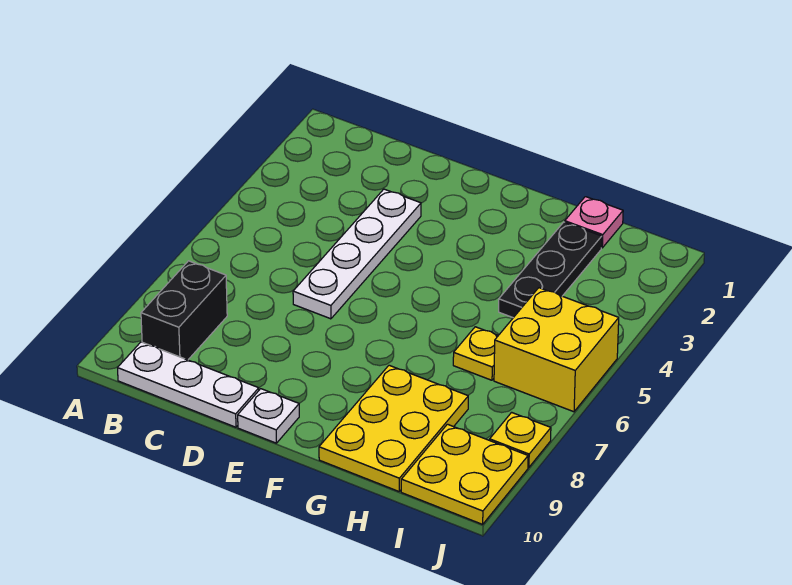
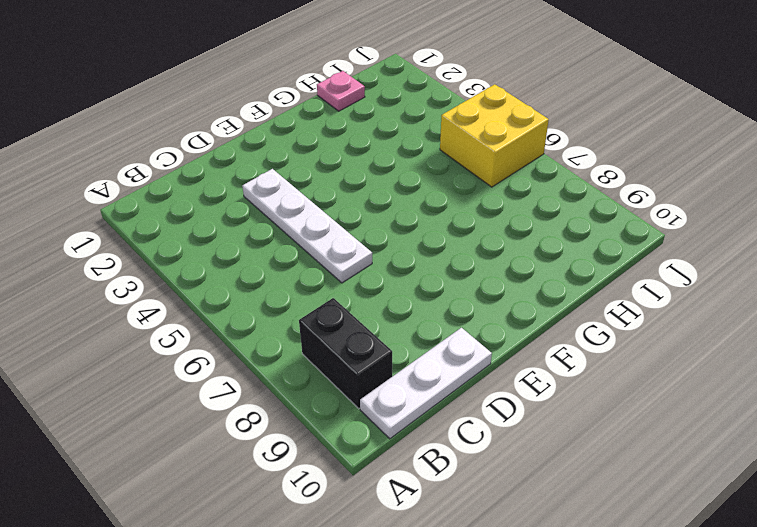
none -> white 1x1 plate [238,389,299,443]
none -> yellow 2x3 plate [319,365,468,491]

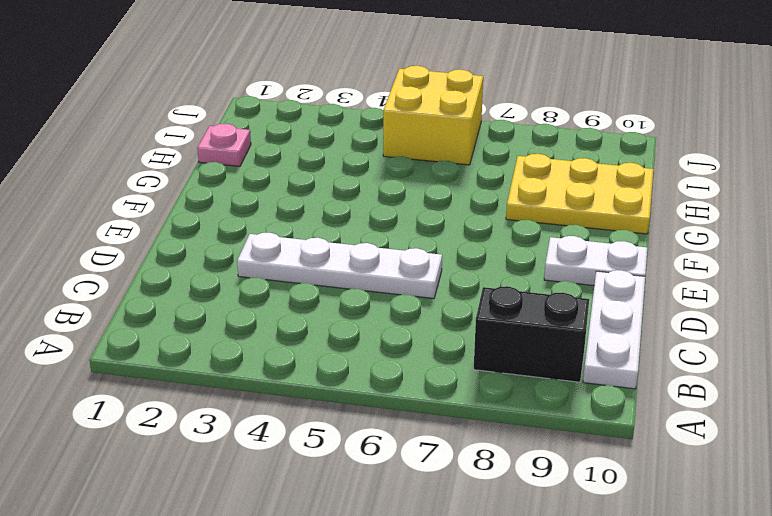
white 1x2 plate [544,236,647,286] -> white 1x1 plate [238,389,299,443]
none -> black 1x3 plate [499,222,602,318]
none -> yellow 1x1 plate [453,327,498,380]

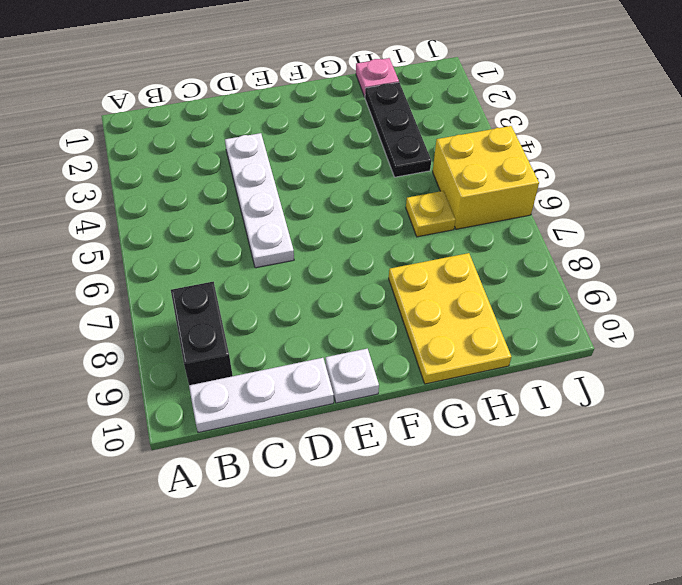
none -> yellow 2x2 plate [401,424,528,524]
none -> yellow 1x1 plate [490,412,551,467]

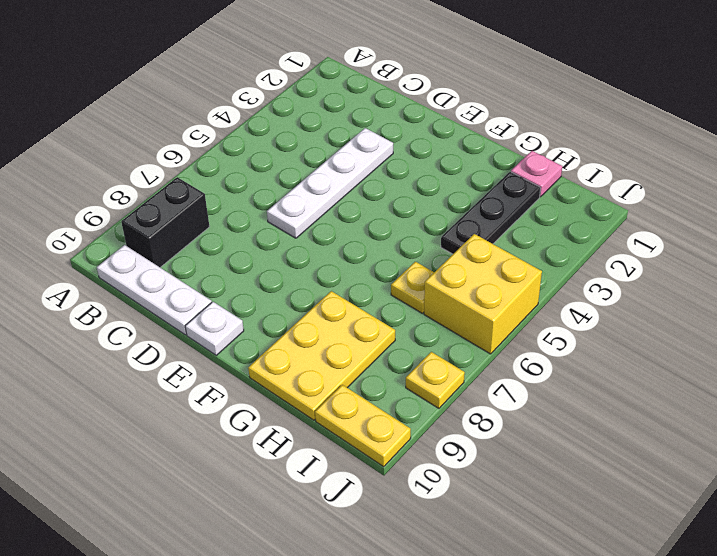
yellow 1x2 plate [315,385,411,467] -> yellow 2x2 plate [401,424,528,524]

